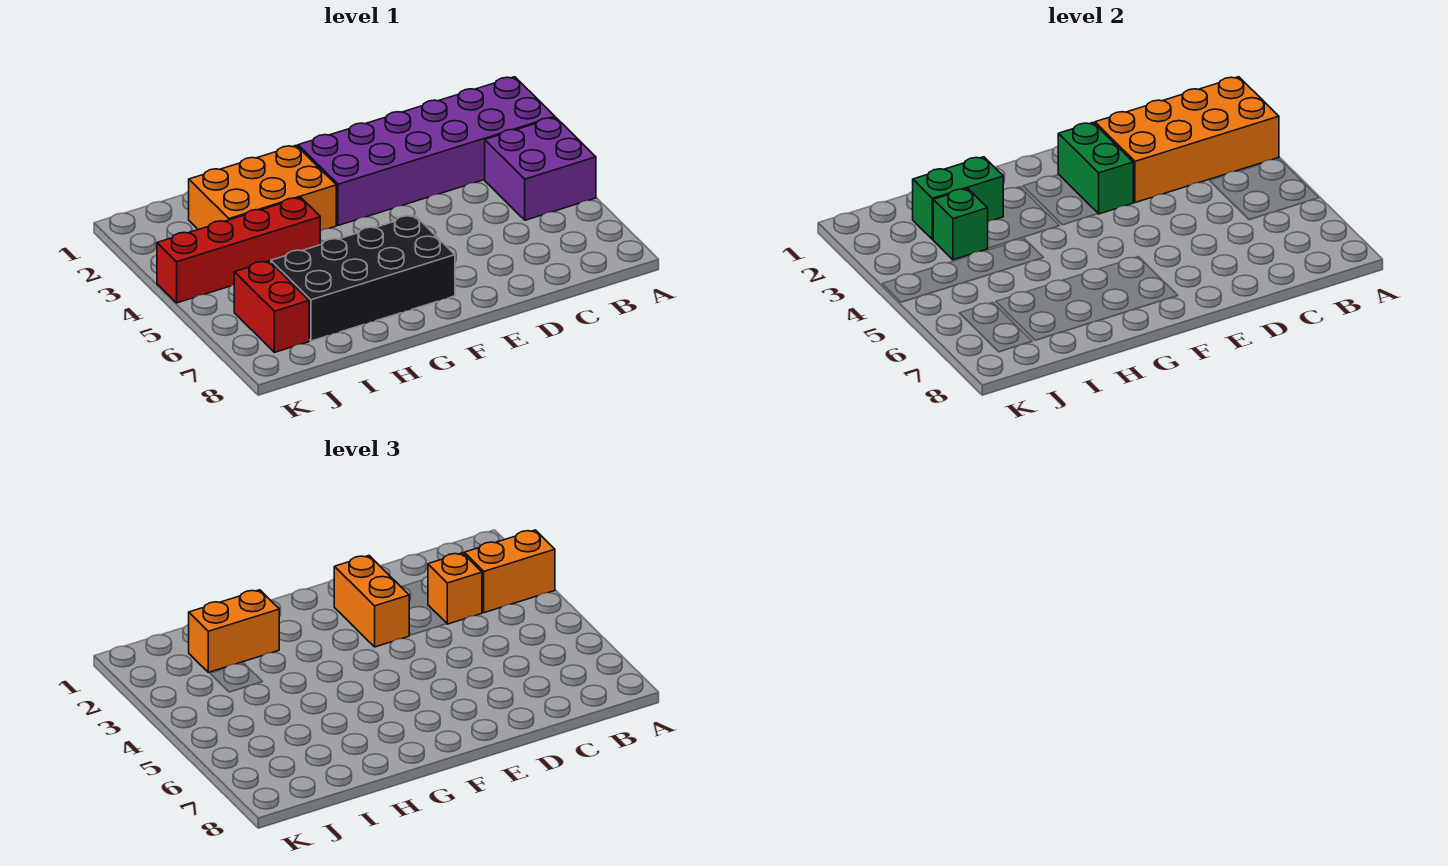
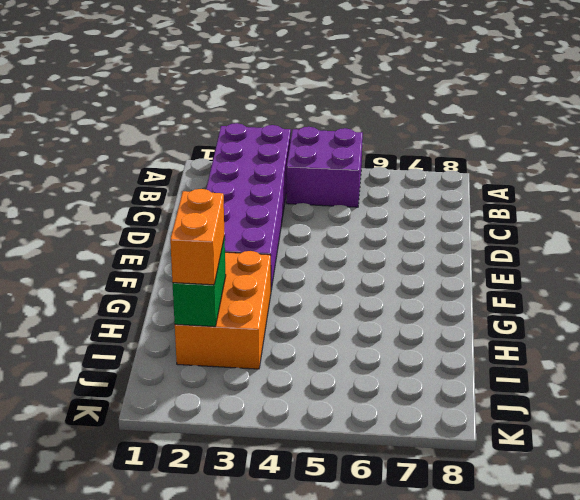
none -> black 2x4 brick [271,215,455,341]
none -> red 1x4 brick [157,197,320,303]
none -> red 1x2 brick [234,261,309,353]

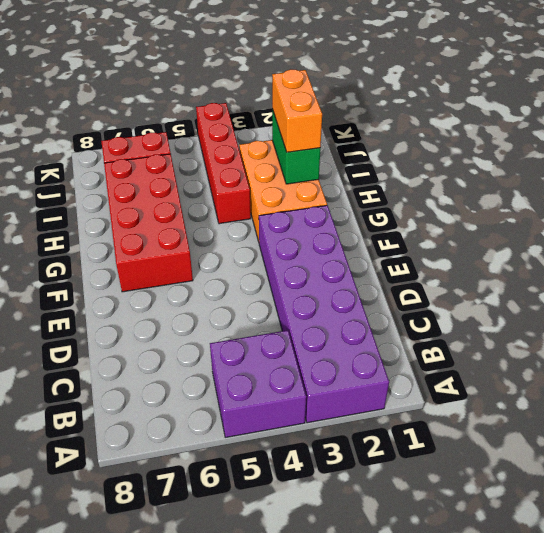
red 2x4 brick [104,154,193,292] -> black 2x4 brick [271,215,455,341]
none -> orange 2x4 brick [1095,77,1279,203]
none -> green 1x2 brick [1058,123,1134,214]
none -> green 1x1 brick [933,189,988,260]

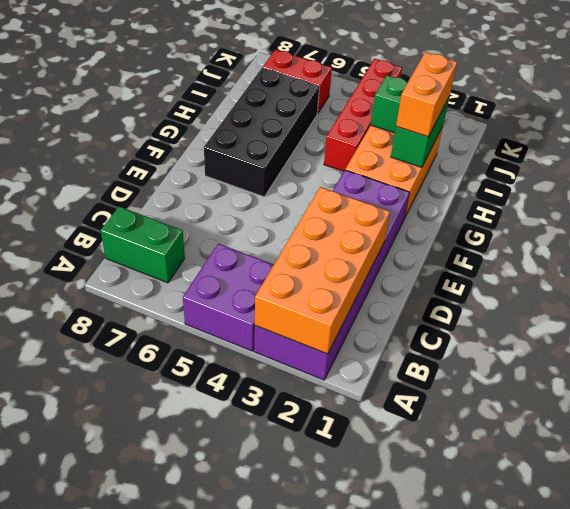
green 1x2 brick [101,207,185,283] -> green 1x2 brick moved to [1058,123,1134,214]
none -> orange 1x2 brick [464,530,555,613]
none -> orange 1x1 brick [428,553,482,624]
none -> orange 1x2 brick [334,556,409,647]

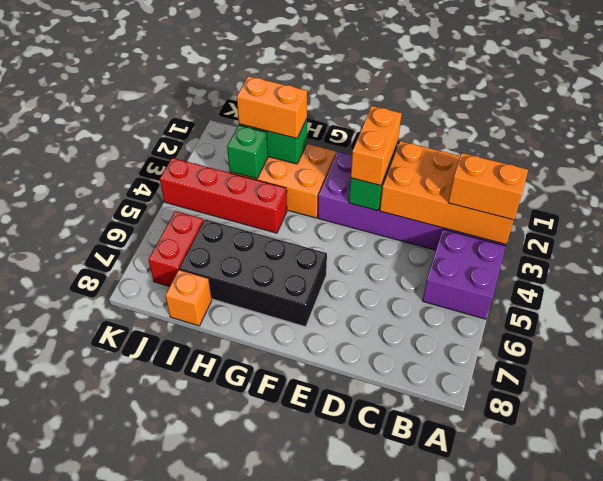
orange 1x1 brick [165,270,212,326] -> orange 1x1 brick moved to [428,553,482,624]

